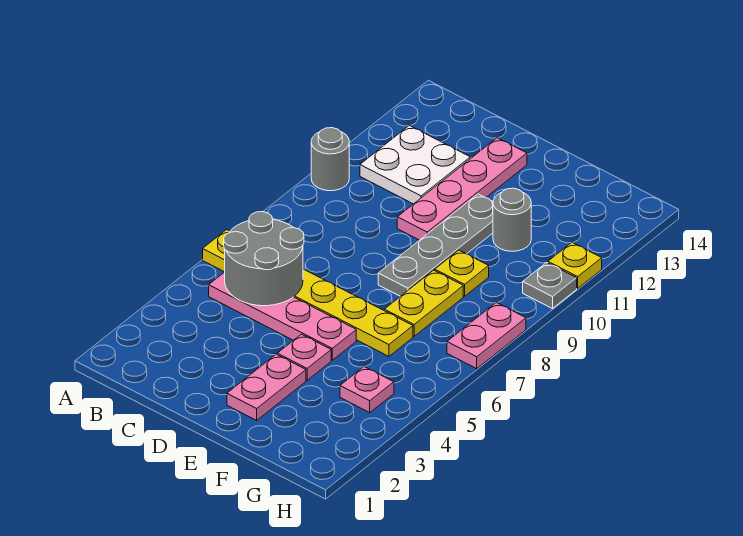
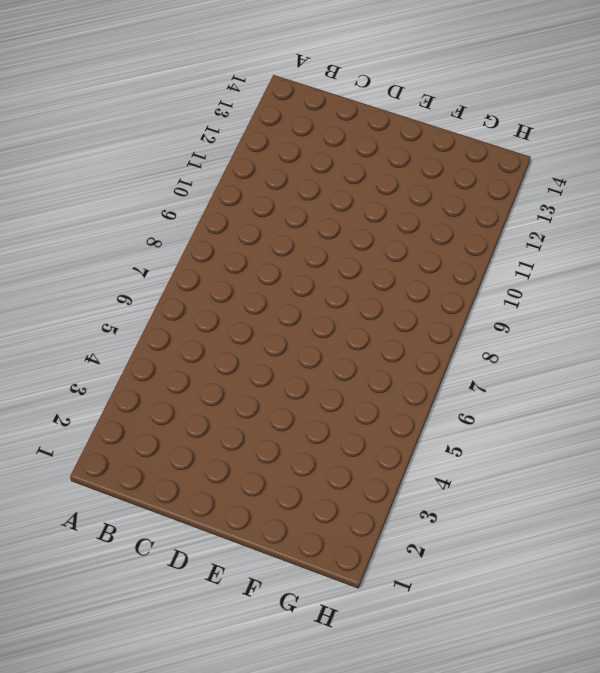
none -> yellow 1x6 plate [203,230,413,356]
none -> grey 1x1 round brick [311,128,349,191]
none -> pink 1x4 plate [209,272,356,360]

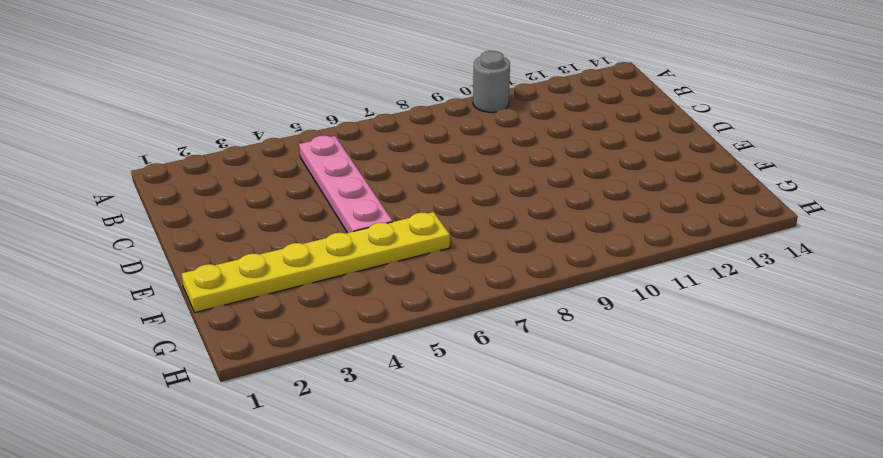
yellow 1x6 plate [182,212,450,312] -> yellow 1x6 plate turned to [203,230,413,356]
none -> white 2x2 plate [360,126,470,204]
none -> pink 1x4 plate [397,138,527,240]
none -> pink 1x2 plate [227,354,306,420]

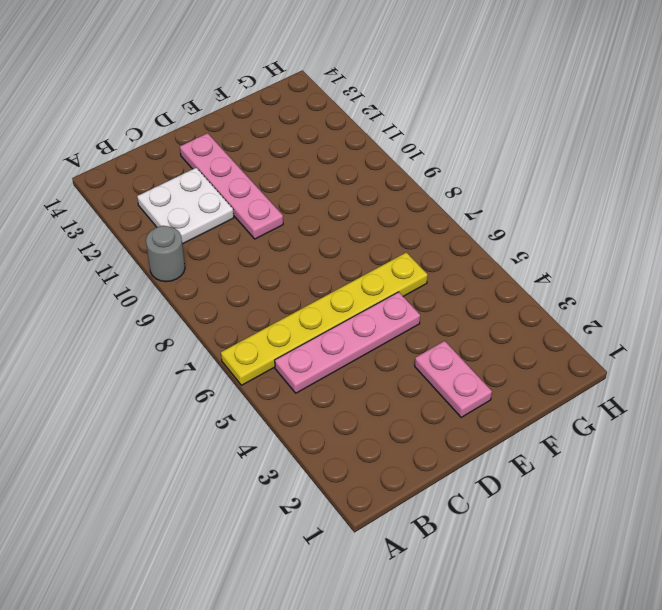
none -> pink 1x1 plate [277,334,331,380]
none -> grey 1x4 plate [378,194,493,296]
none -> yellow 1x2 plate [384,270,463,336]

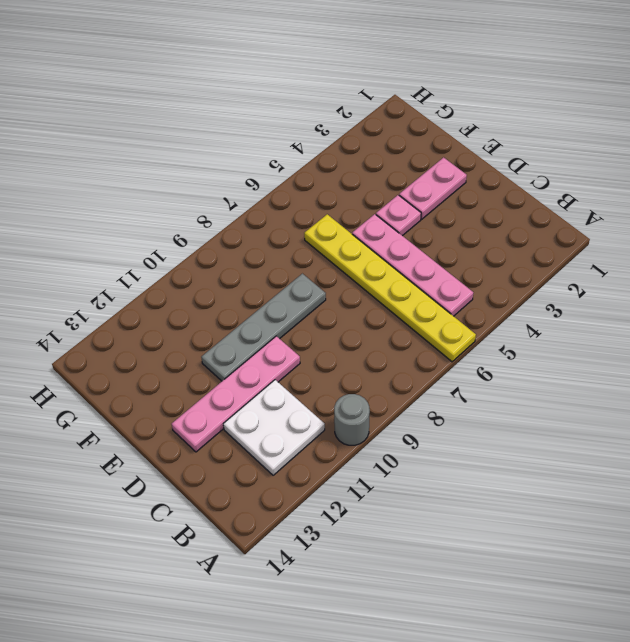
none -> yellow 1x2 plate [384,270,463,336]
none -> yellow 1x1 plate [435,250,489,296]
none -> grey 1x1 round brick [493,188,531,251]

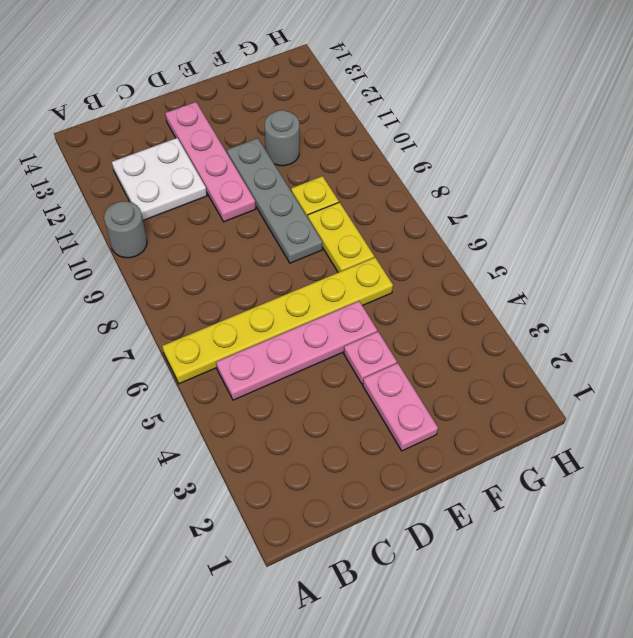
none -> pink 1x1 plate [340,367,394,413]
none -> pink 1x2 plate [447,303,526,369]
none -> grey 1x1 plate [523,262,577,309]

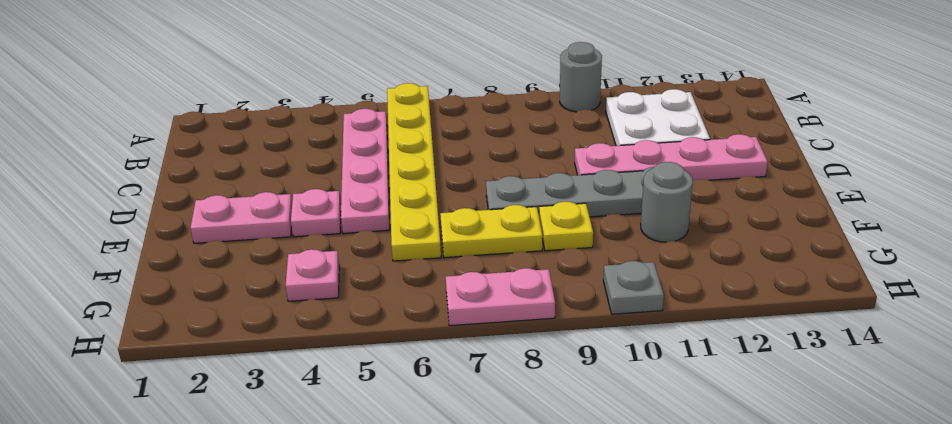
none -> yellow 1x1 plate [548,243,602,288]
none -> grey 2x2 round brick [224,212,304,306]

